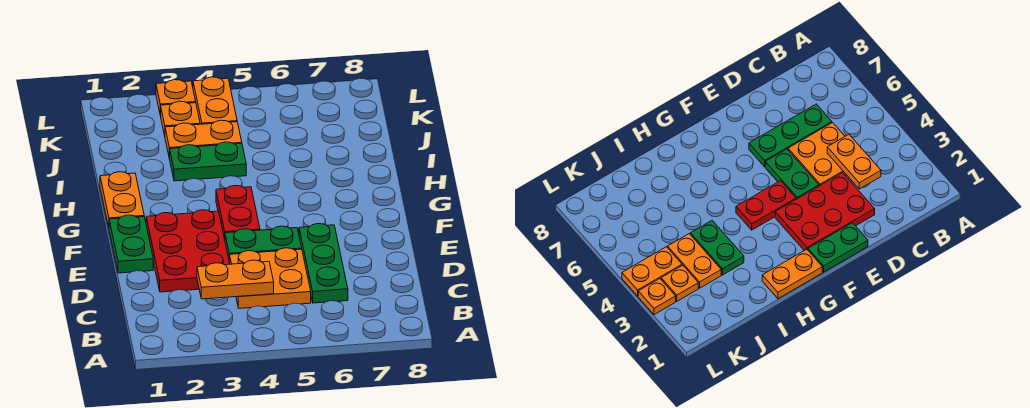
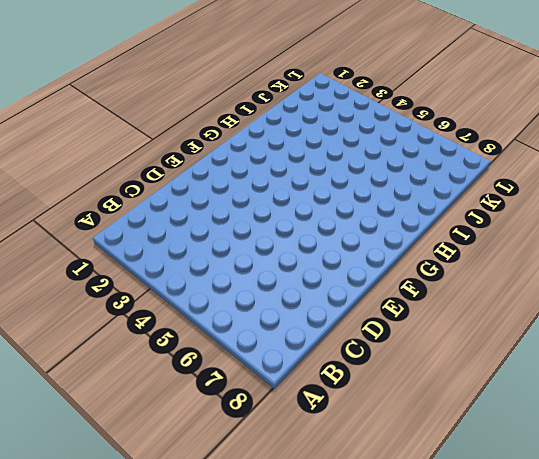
none -> orange 2x2 plate [230,248,311,308]
none -> green 1x3 plate [299,224,348,303]
none -> red 2x3 plate [146,210,230,292]

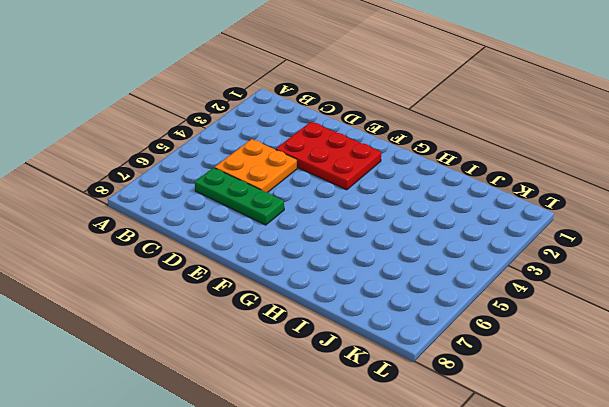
none -> green 1x2 plate [109,215,153,273]
none -> green 1x2 plate [225,226,302,262]
none -> red 1x2 plate [216,186,260,239]

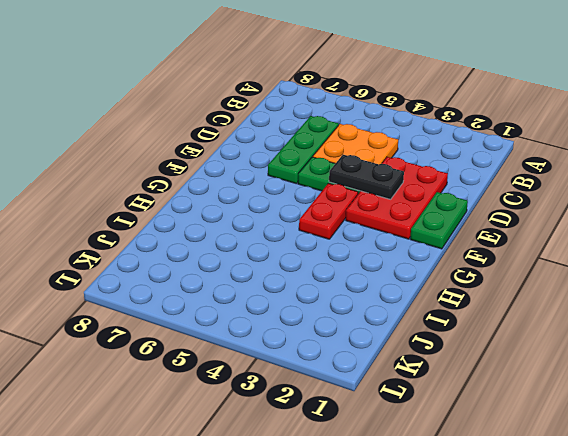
black 1x2 plate [329,155,404,199] -> none
none -> orange 1x2 plate [100,172,144,227]
none -> green 1x2 plate [170,142,246,181]
none -> orange 1x2 plate [165,120,242,159]

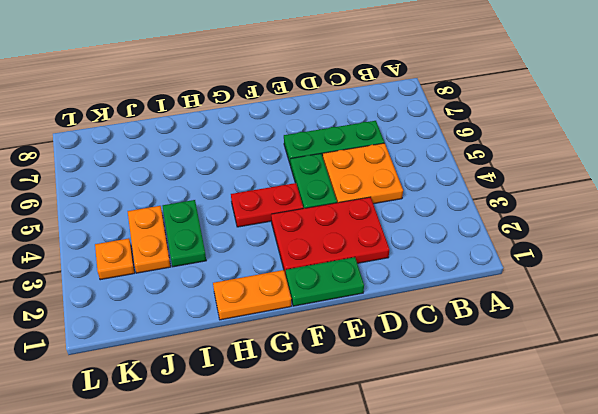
none -> orange 1x2 plate [193,77,237,124]
none -> orange 1x1 plate [156,80,196,116]
none -> orange 1x2 plate [197,260,274,299]

